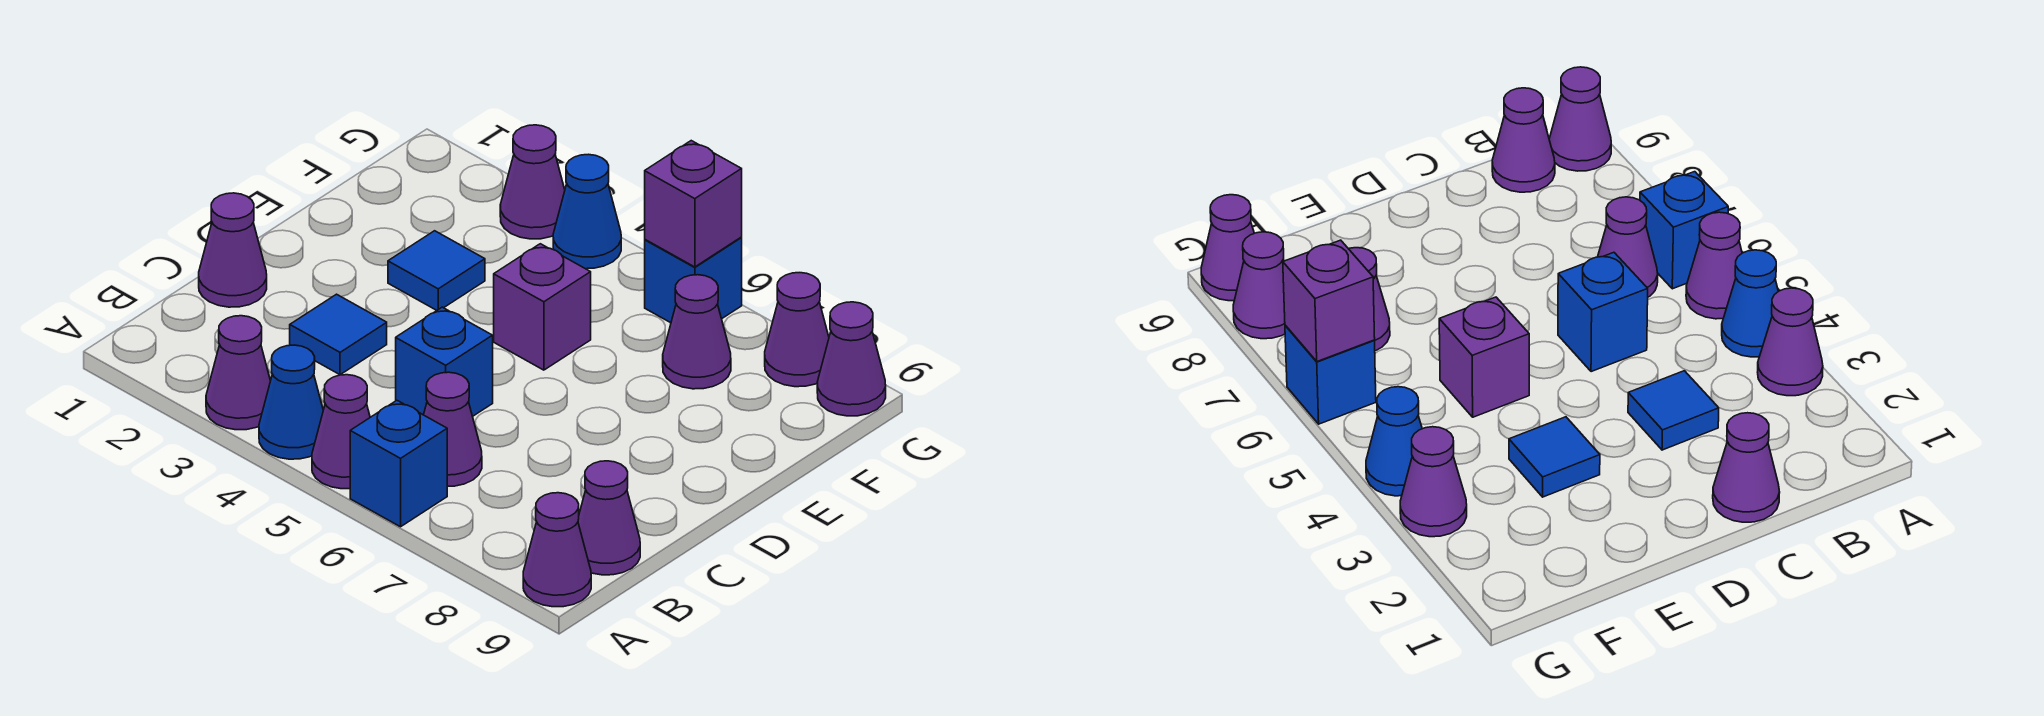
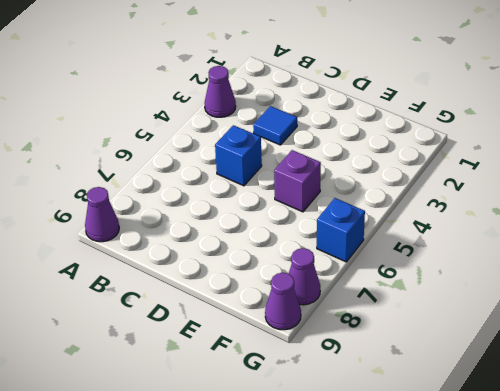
none -> blue 1x1 cone [259,345,323,459]
none -> purple 1x1 cone [312,375,370,489]
none -> blue 1x1 brick [350,400,447,527]

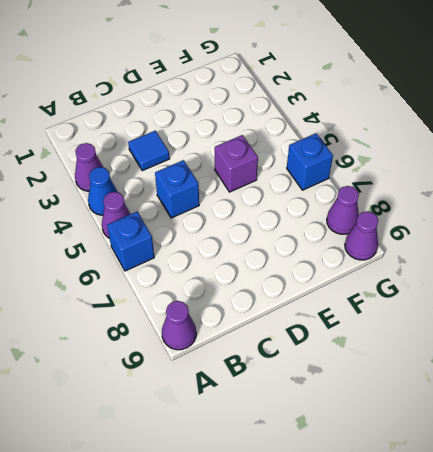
none -> purple 1x1 cone [424,372,482,486]
none -> purple 1x1 cone [578,461,640,575]
none -> purple 1x1 cone [199,193,267,307]

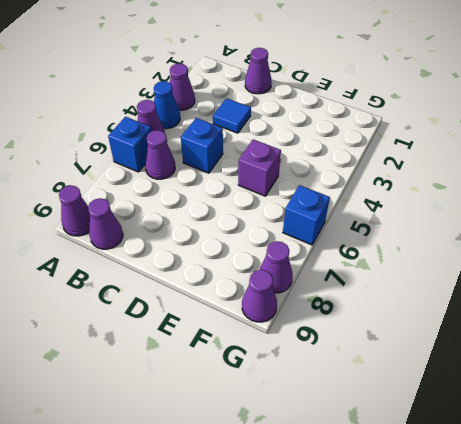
none -> blue 1x1 tile [388,231,485,311]
none -> purple 1x1 cone [663,275,731,389]
none -> purple 1x1 cone [500,125,565,239]

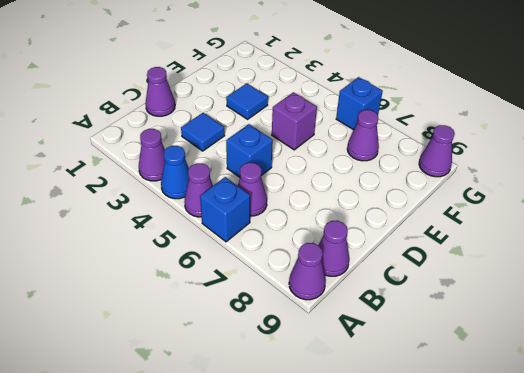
none -> purple 1x1 cone [500,125,565,239]
none -> blue 1x1 cone [553,154,621,269]
none -> purple 1x1 cone [765,273,829,387]

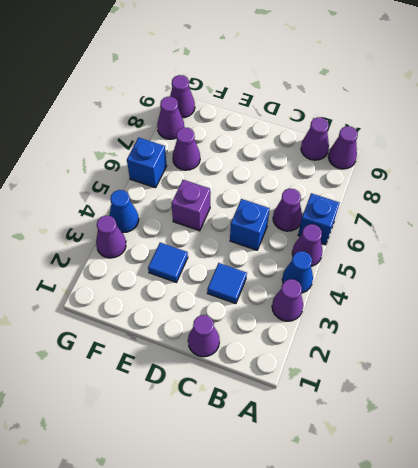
none -> purple 1x1 brick [645,141,742,267]

